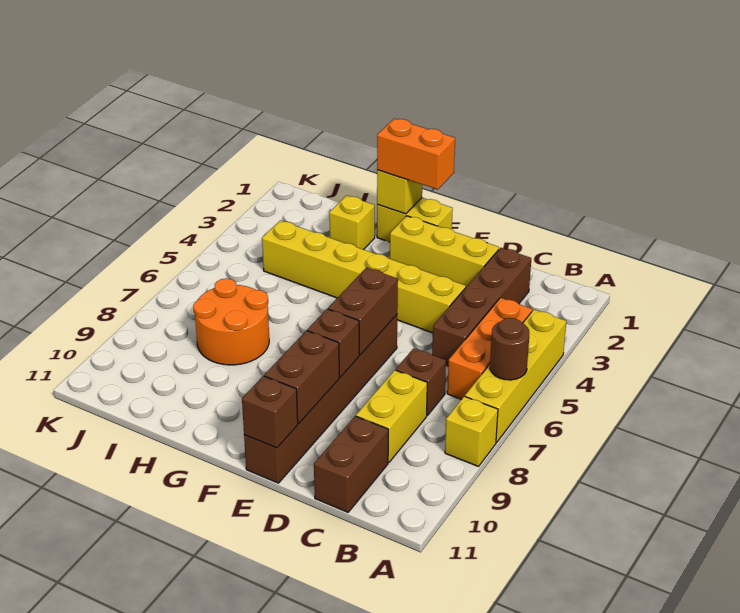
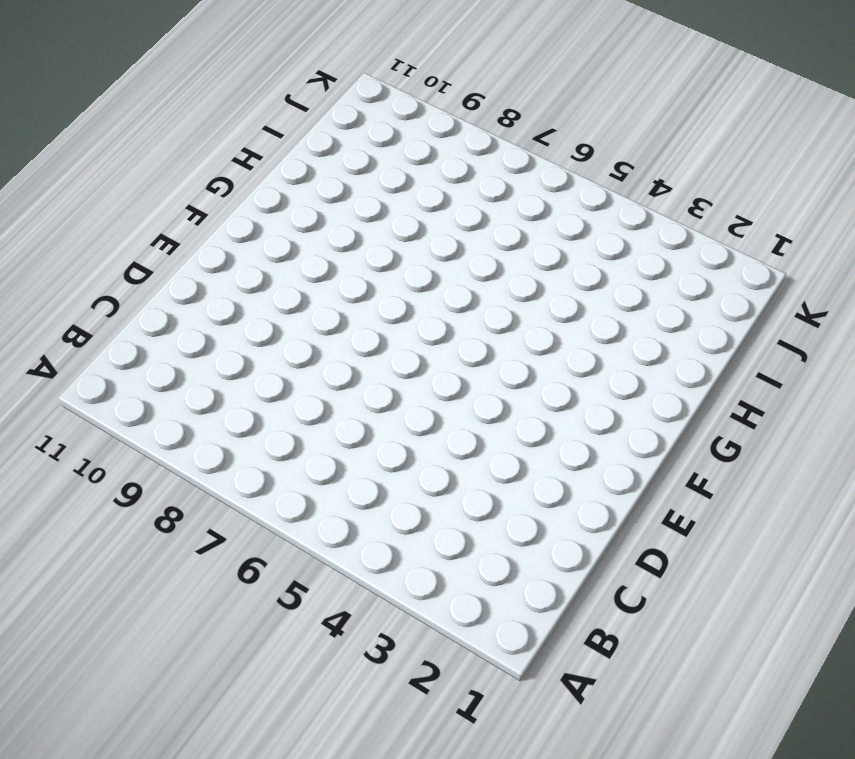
none -> yellow 1x4 brick [465,310,566,443]
none -> yellow 1x1 brick [445,396,498,466]
none -> orange 1x3 brick [447,298,532,399]

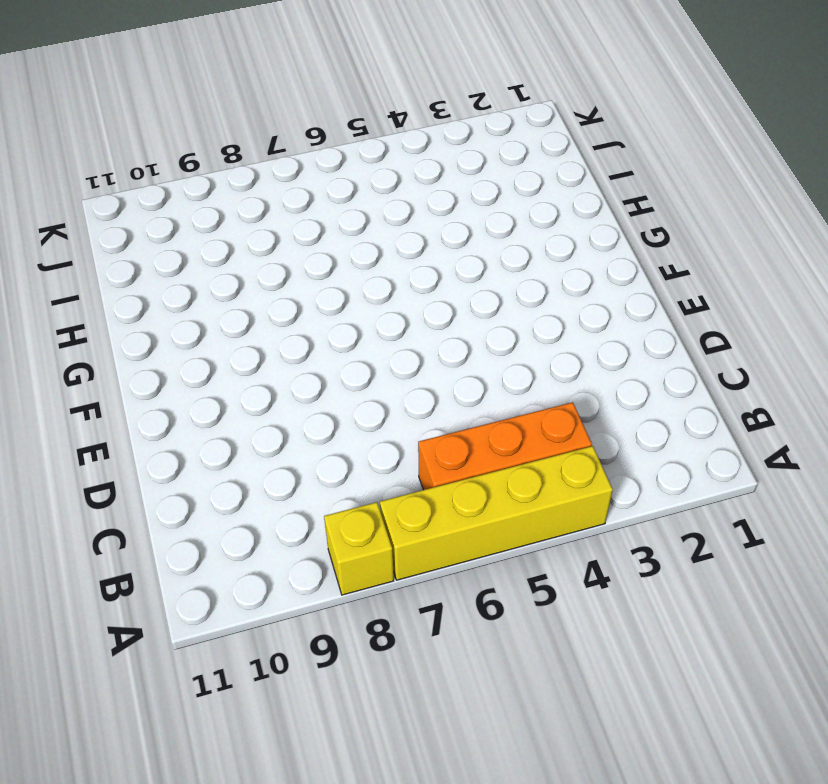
none -> brown 1x4 brick [432,248,531,366]
none -> brown 1x1 brick [396,348,446,415]
none -> yellow 1x2 brick [356,370,427,463]

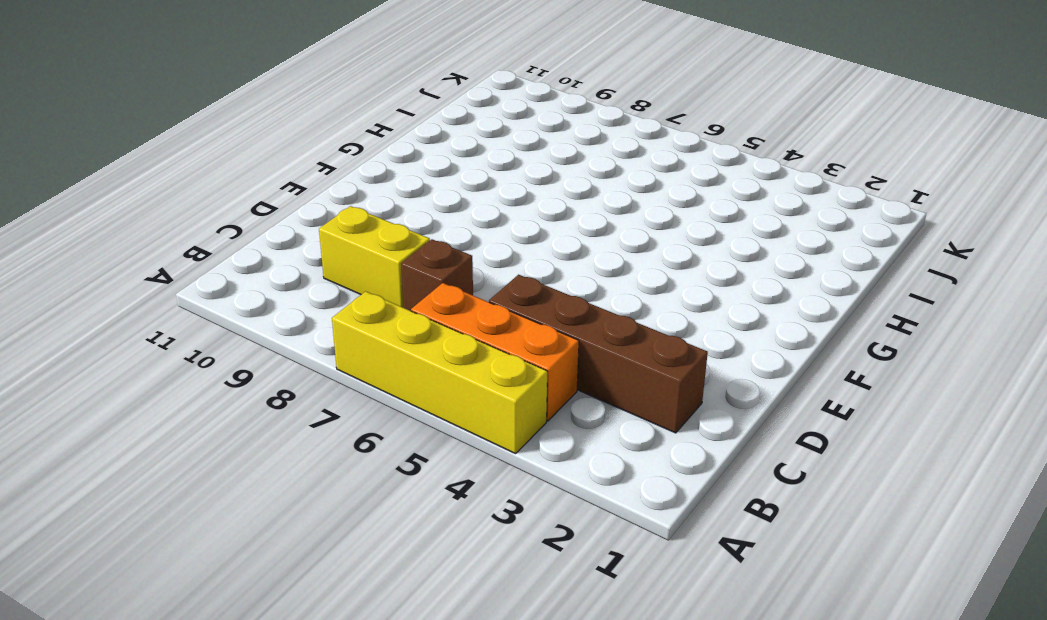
none -> yellow 1x1 brick [445,396,498,466]
none -> brown 1x2 brick [314,416,388,512]
none -> yellow 1x3 brick [390,216,499,287]

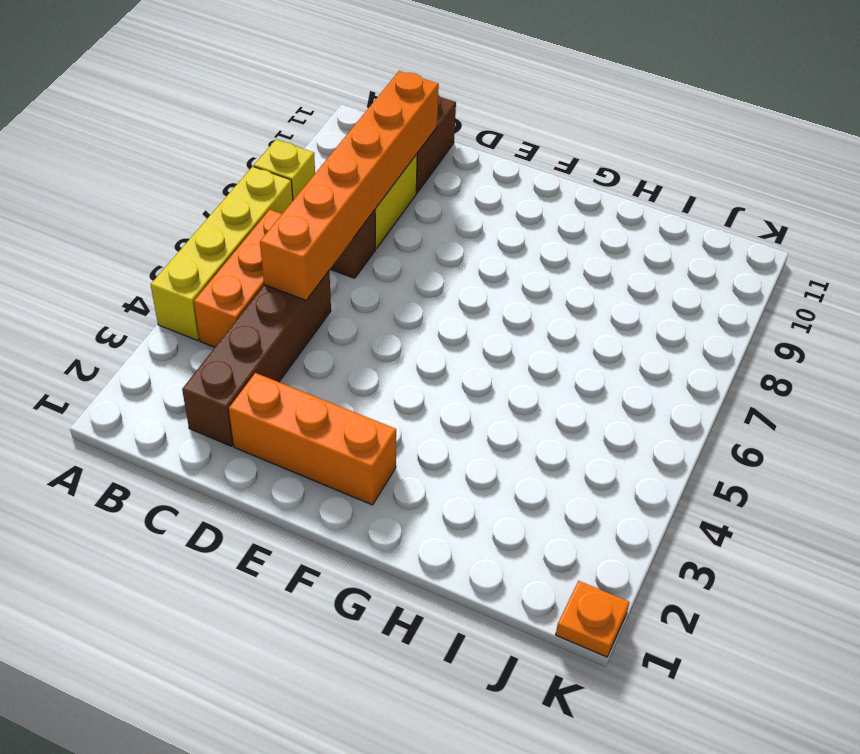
orange 1x6 brick [260,71,439,300] -> none
orange 1x3 brick [229,373,396,505] -> yellow 1x3 brick [390,216,499,287]
orange 1x1 plate [556,581,630,657] -> none
none -> yellow 1x6 brick [262,220,466,333]
none -> brown 1x6 brick [244,315,397,483]
none -> yellow 1x2 brick [377,198,453,242]

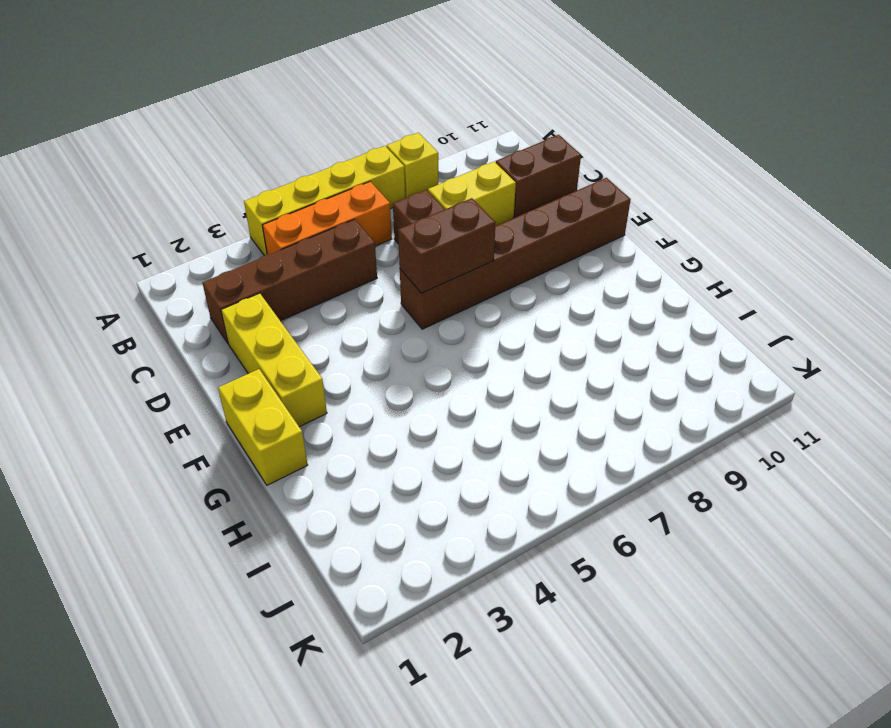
none -> yellow 1x6 brick [262,220,466,333]
none -> yellow 1x1 brick [329,195,375,250]
none -> orange 2x2 round brick [193,278,269,365]

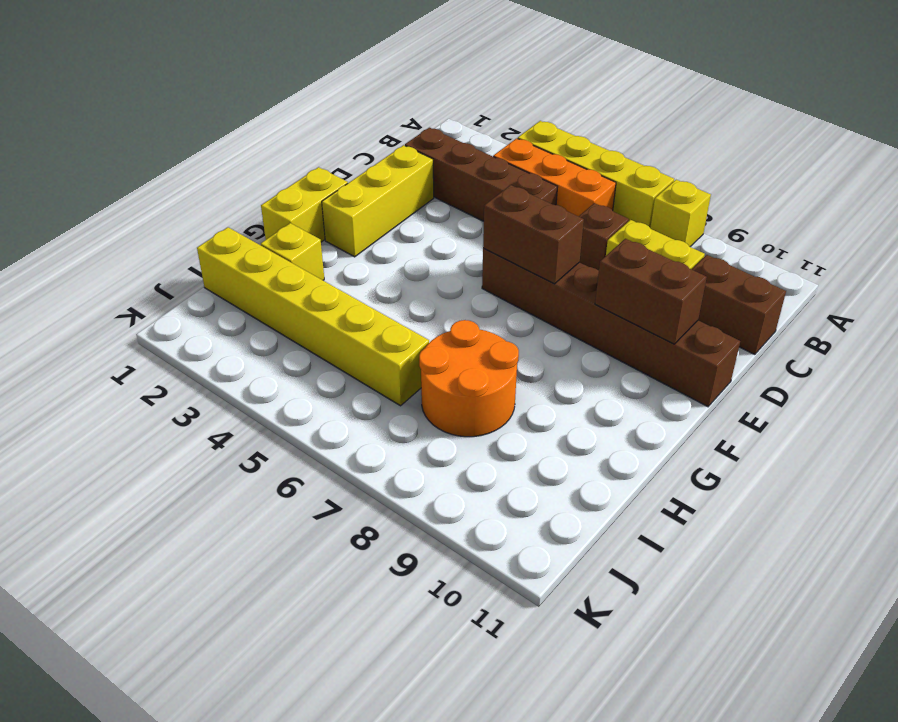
yellow 1x6 brick [197,227,429,406] -> yellow 1x6 brick turned to [262,220,466,333]
none -> brown 1x1 round brick [490,318,529,380]
none -> brown 1x1 brick [307,309,359,377]
none -> brown 1x1 brick [242,376,298,448]

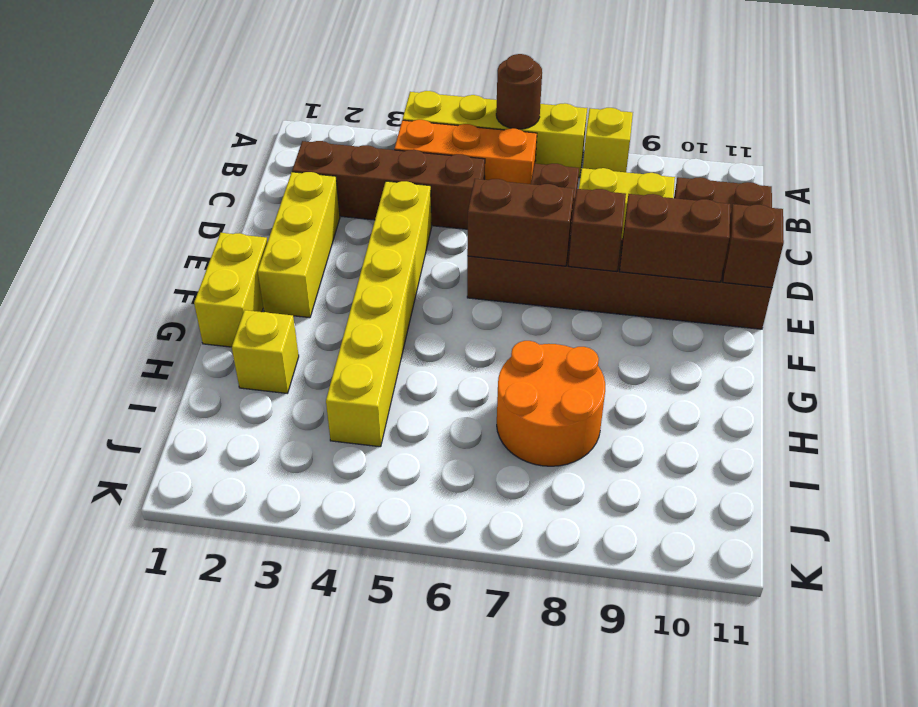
none -> yellow 1x1 brick [377,170,422,214]
none -> orange 1x2 brick [377,119,455,190]

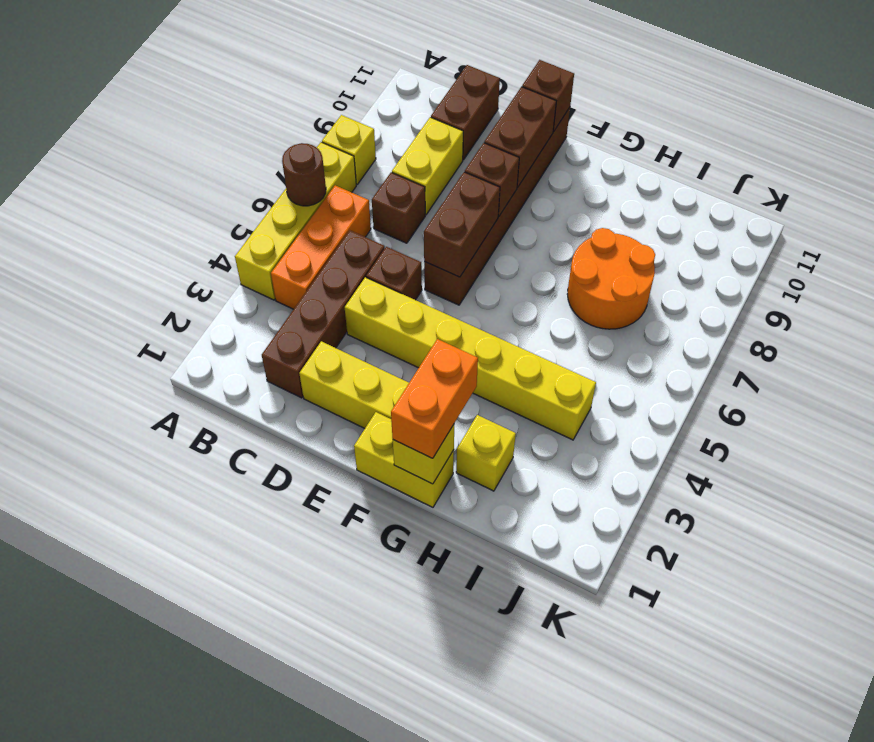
brown 1x1 brick [366,247,422,300] -> none
orange 1x2 brick [391,339,478,458] -> orange 1x2 brick turned to [377,119,455,190]

